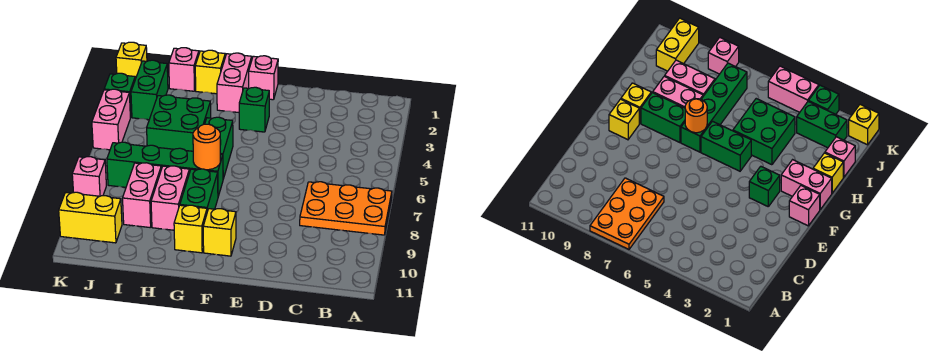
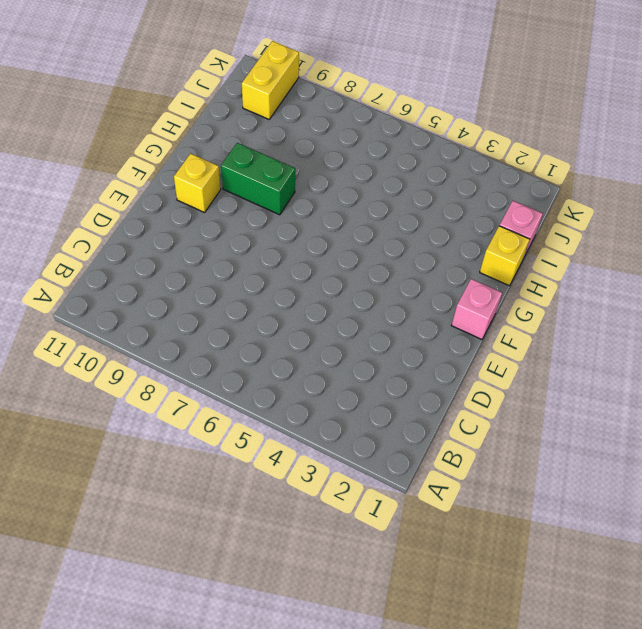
none -> orange 2x3 plate [300,182,392,235]
none -> green 1x1 brick [239,87,269,132]
none -> pink 1x2 brick [217,53,252,112]

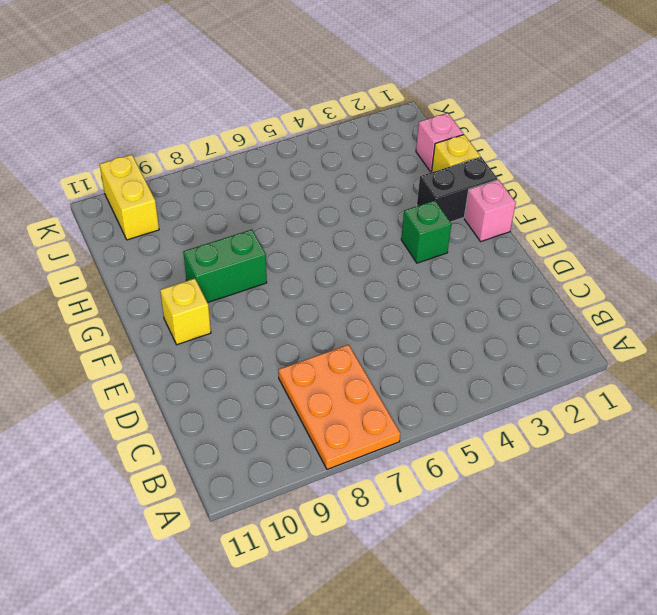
black 1x2 brick [417,157,498,222] -> pink 1x2 brick [217,53,252,112]
none -> green 1x2 brick [205,117,233,179]
none -> green 1x4 brick [107,142,223,196]
none -> yellow 1x1 brick [174,205,207,253]

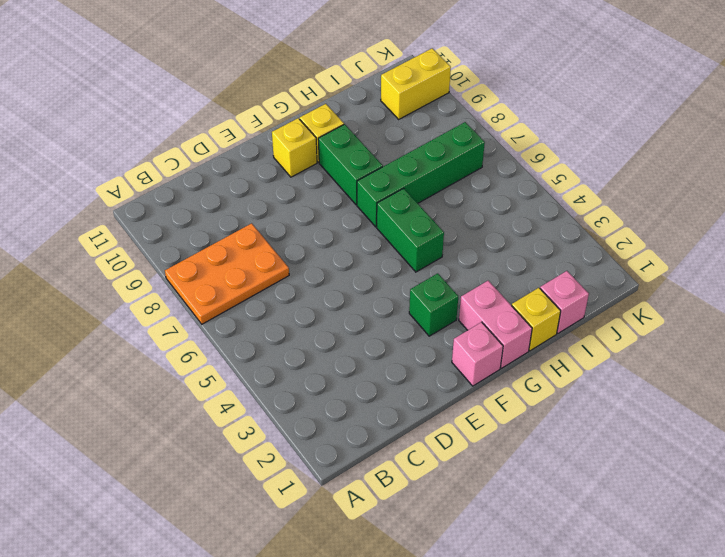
none -> green 2x2 brick [147,95,211,151]
none -> pink 1x2 brick [151,166,189,230]
none -> pink 1x2 brick [123,163,161,227]

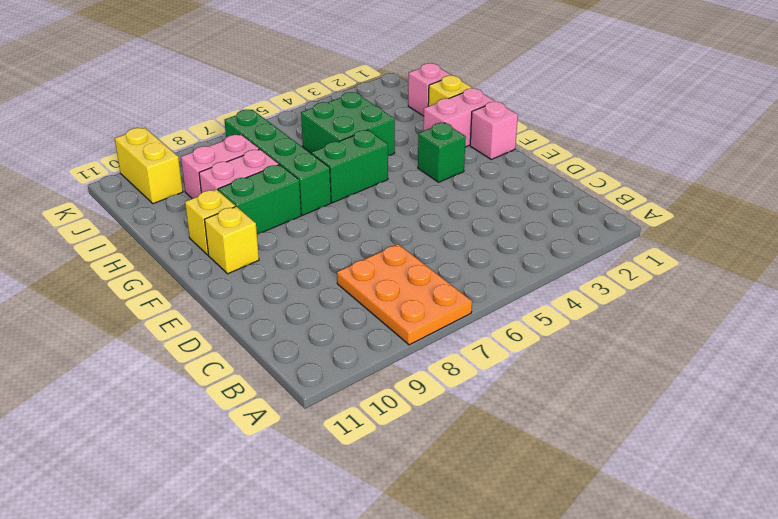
none -> green 1x2 brick [131,60,168,120]
none -> yellow 1x1 brick [116,42,147,79]
none -> green 1x1 brick [104,73,135,117]

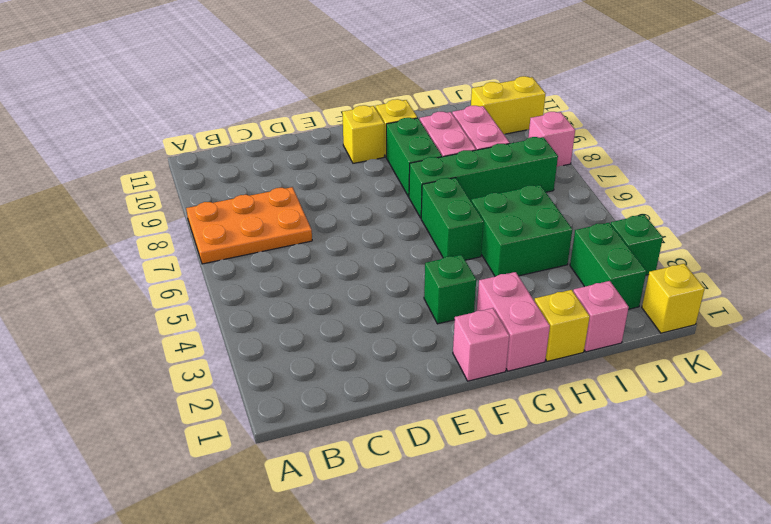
none -> pink 1x2 brick [92,89,130,150]
none -> orange 1x1 round brick [193,124,220,170]

